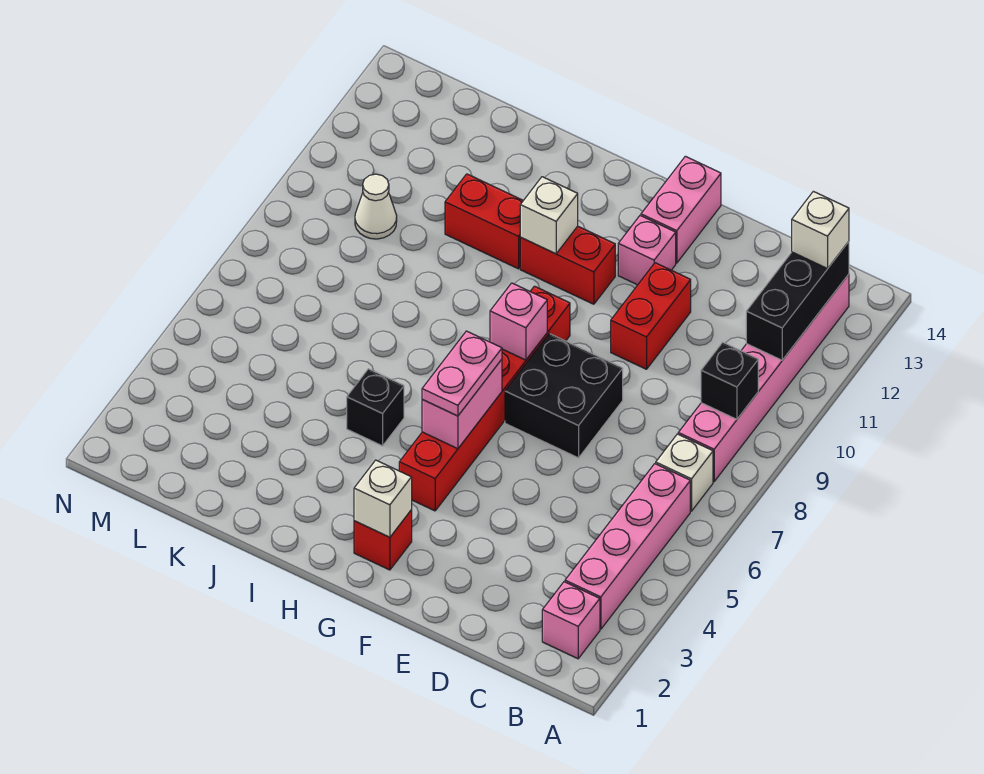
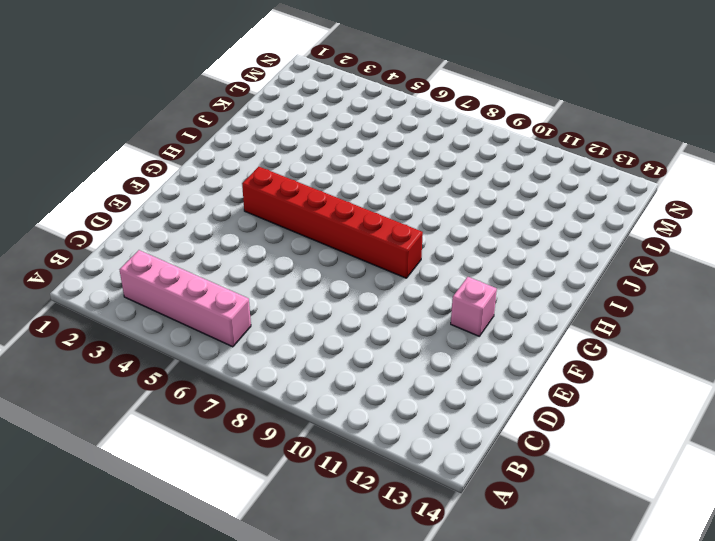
none -> pink 1x1 brick [542,582,600,659]
none -> white 1x1 brick [656,434,713,511]
none -> pink 1x6 brick [678,274,849,482]

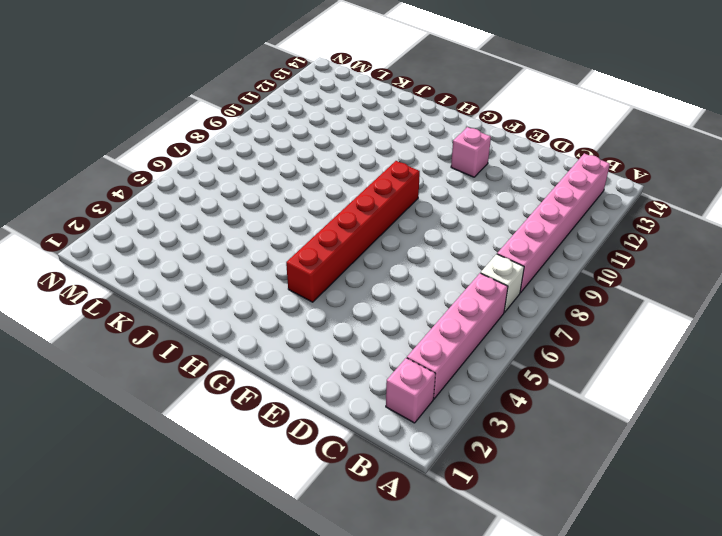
none -> black 2x2 brick [505,334,623,458]
none -> red 1x2 brick [611,263,691,369]
none -> pink 1x2 brick [641,156,721,263]

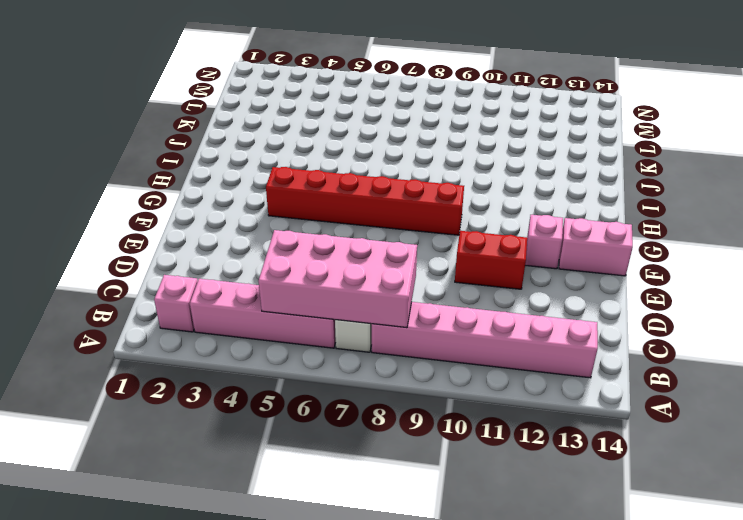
pink 2x4 brick [258,230,417,328] -> none
none -> black 2x2 brick [505,334,623,458]
none -> red 1x1 brick [354,510,412,570]
none -> red 1x2 brick [520,226,615,304]

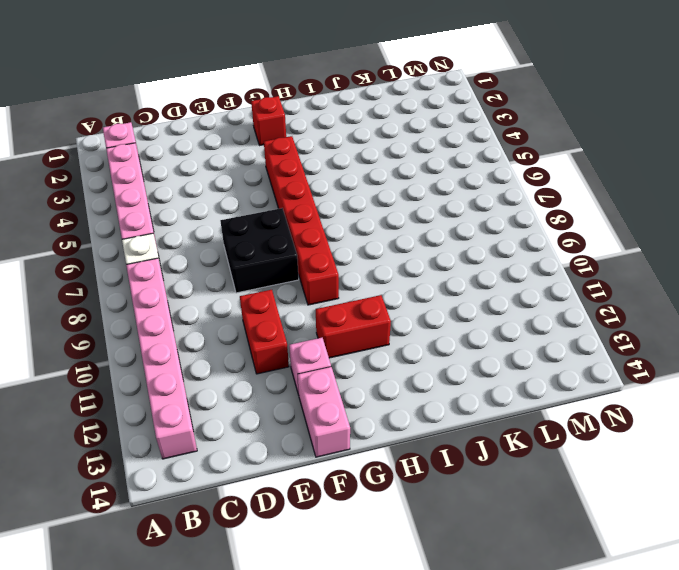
none -> black 1x1 brick [347,369,404,446]
none -> red 1x2 brick [445,174,523,269]
none -> white 1x1 cone [355,174,397,239]

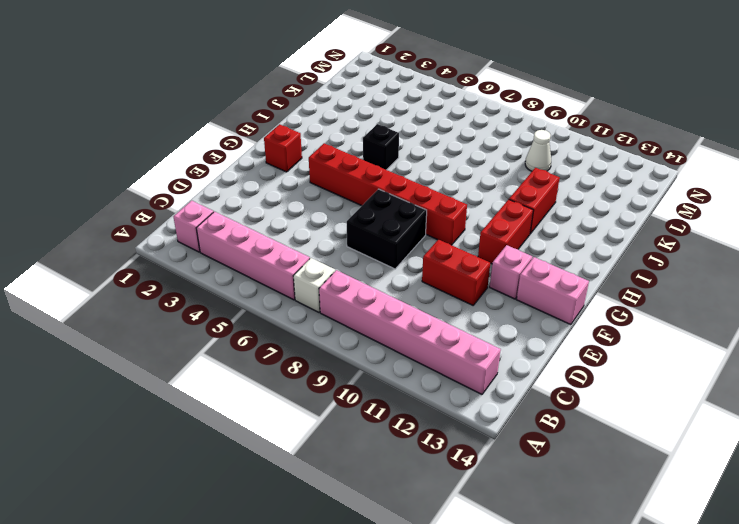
none -> black 1x1 brick [701,342,758,419]
none -> black 1x3 brick [746,242,849,360]
none -> white 1x1 brick [354,460,412,537]

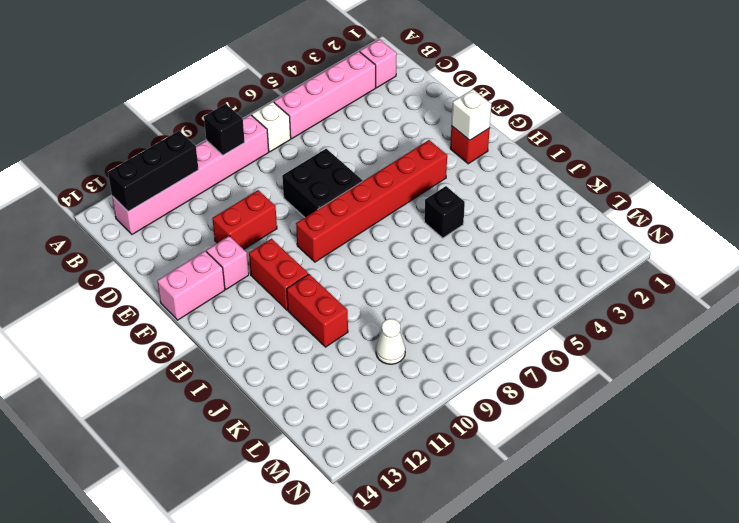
none -> pink 1x2 brick [422,359,502,449]
none -> pink 1x1 brick [490,283,547,360]
none -> white 1x1 brick [520,177,578,254]

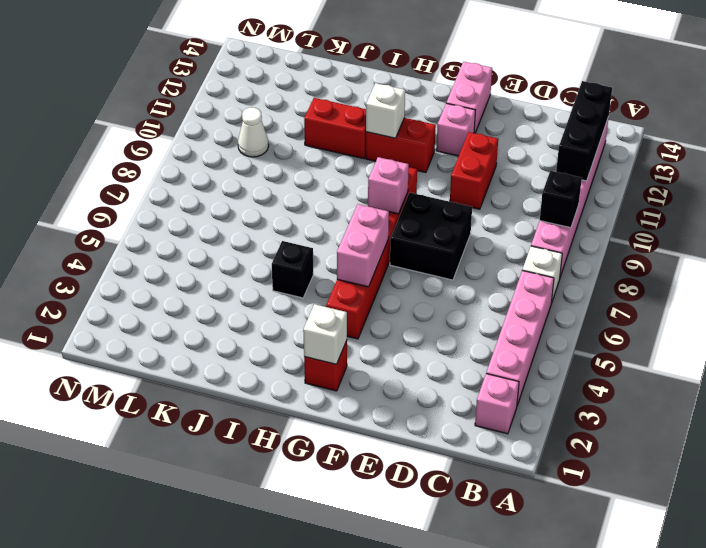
none -> white 1x1 brick [792,191,849,269]
none -> pink 1x2 plate [422,331,502,416]

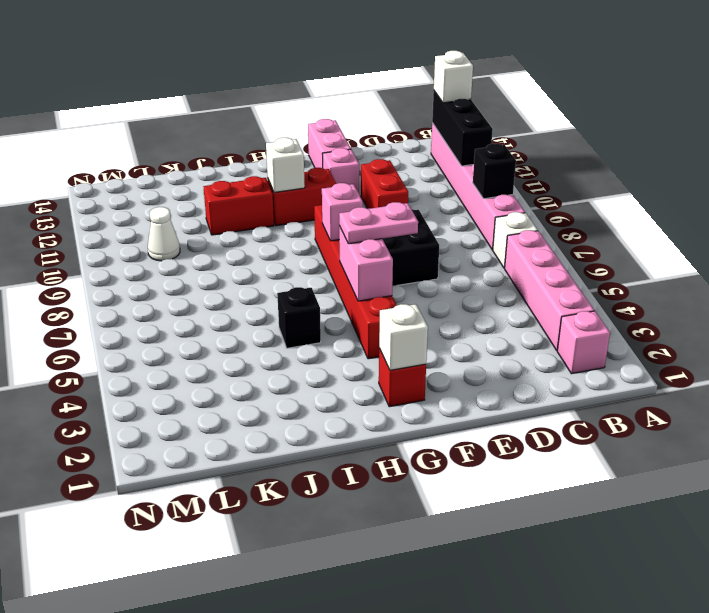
pink 1x2 plate [339,202,418,244] -> pink 1x2 plate turned to [422,331,502,416]

